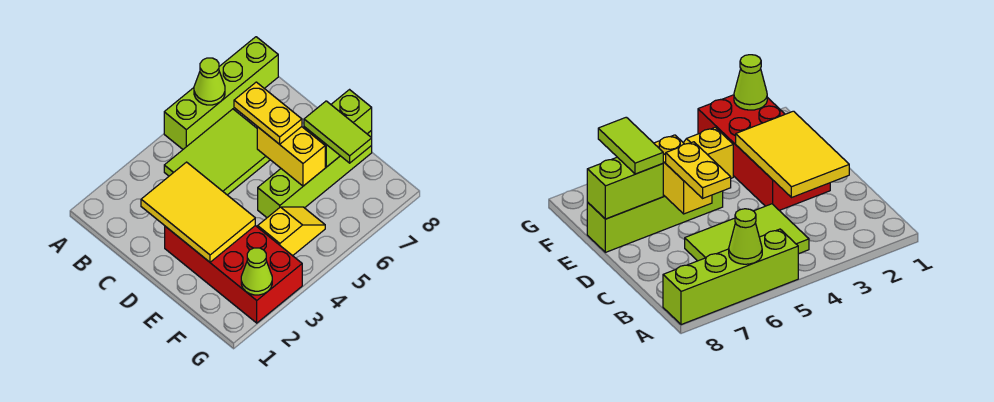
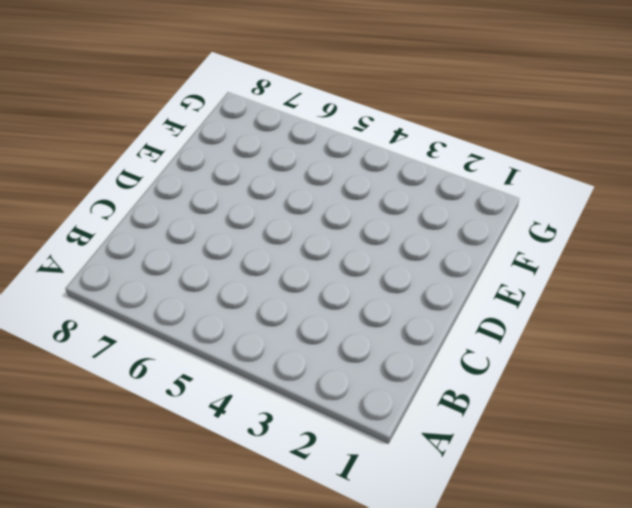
none -> lime 1x4 brick [164,37,278,149]
none -> lime 2x3 tile [164,109,270,195]
none -> red 2x4 brick [165,226,302,323]

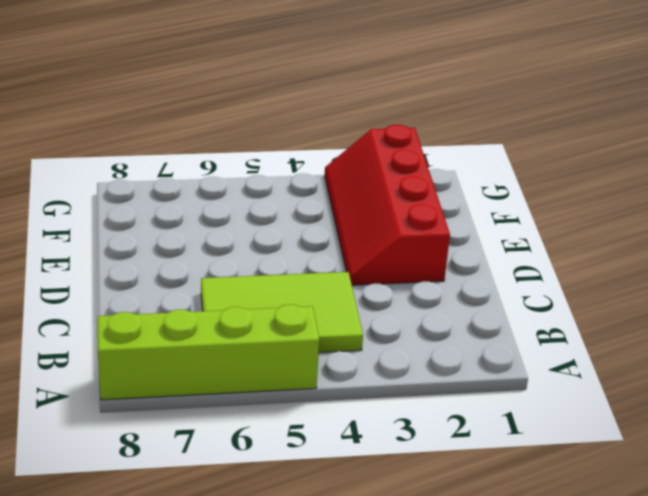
red 2x4 slope [325,125,450,285] -> red 2x4 brick [165,226,302,323]
none -> lime 1x4 brick [258,130,372,218]
none -> yellow 1x2 slope [258,207,325,256]
none -> lime 1x1 cone [194,58,225,105]

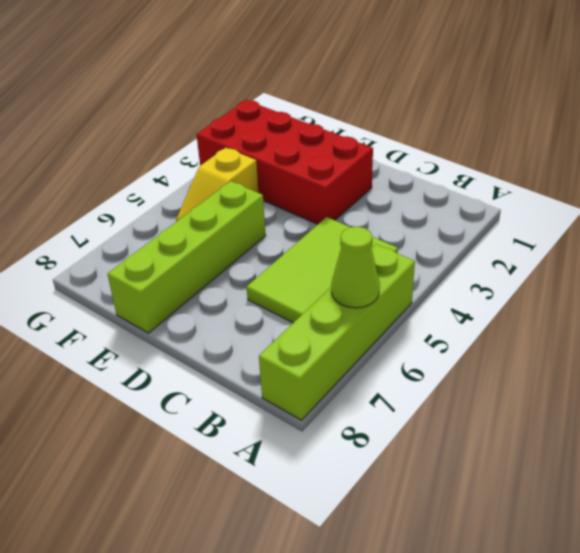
none -> yellow 2x3 tile [141,162,255,262]
none -> yellow 1x2 brick [257,127,325,186]
none -> lime 1x2 brick [304,90,372,167]

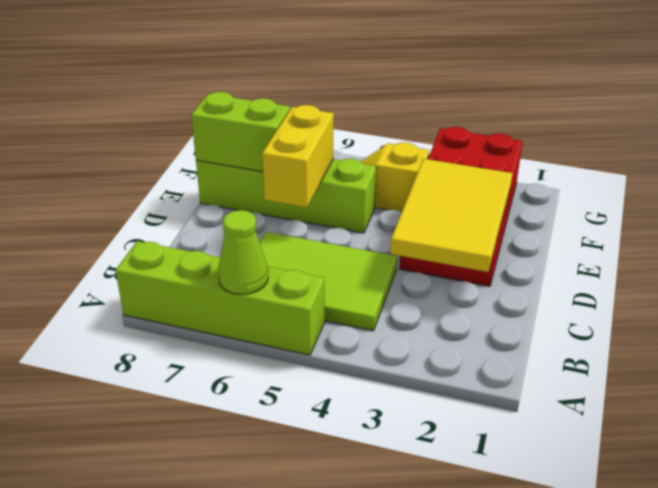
none -> lime 1x1 cone [241,248,272,295]
none -> yellow 1x2 plate [234,82,302,144]
none -> lime 1x2 tile [304,101,372,163]

